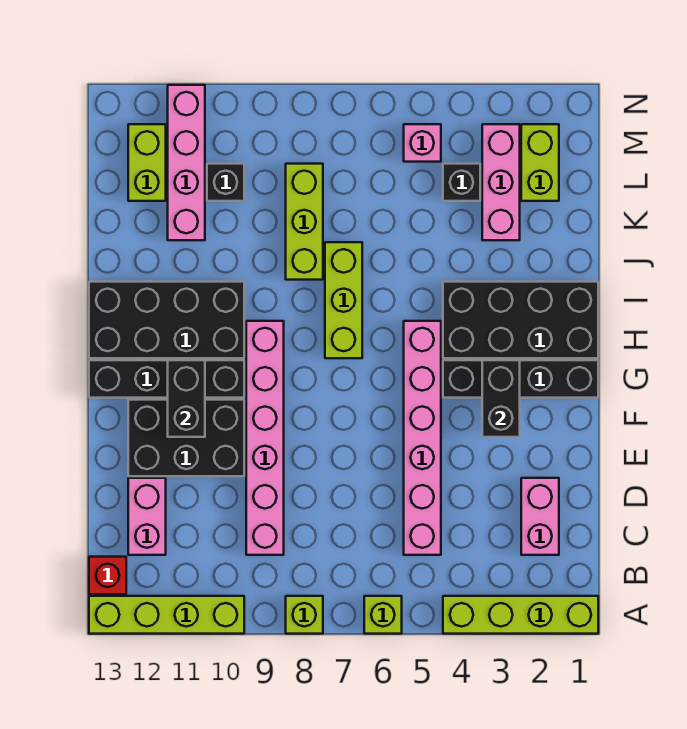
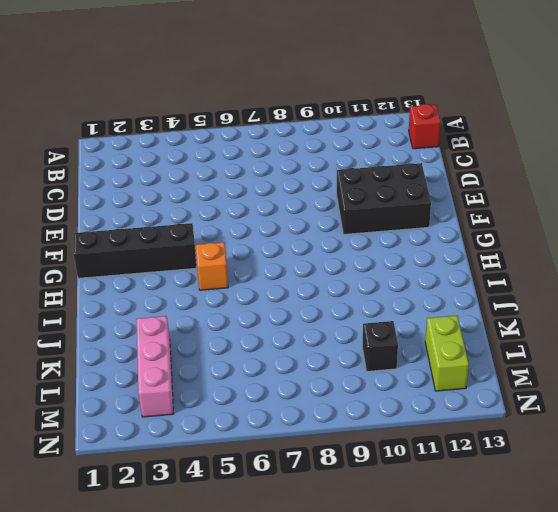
orange 1x1 brick [196,242,228,290] -> pink 1x6 brick [404,321,441,555]
none -> lime 1x4 brick [443,596,598,634]
none -> lime 1x1 brick [364,596,402,634]
none -> lime 1x1 brick [286,596,323,634]

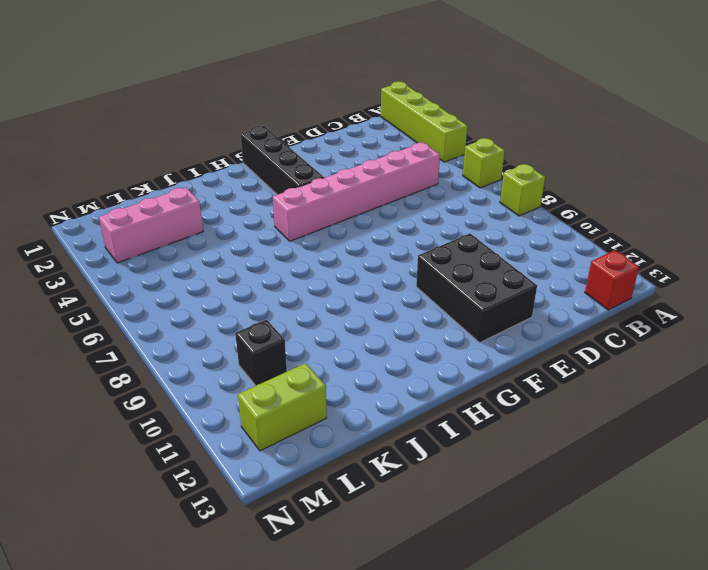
none -> lime 1x4 brick [89,596,244,634]
none -> pink 1x2 brick [521,478,559,555]
none -> pink 1x6 brick [246,321,284,555]

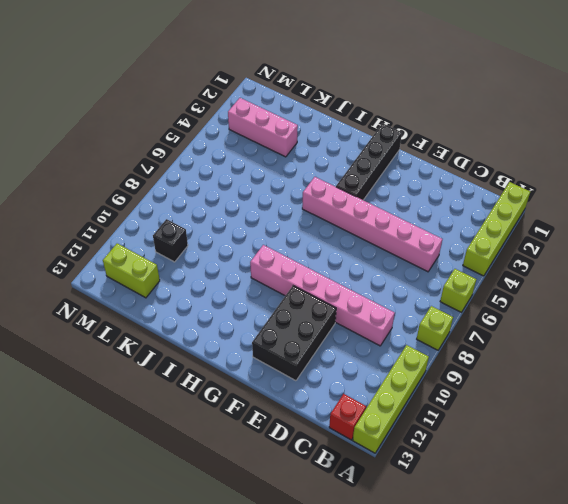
none -> pink 1x2 brick [521,478,559,555]
none -> pink 1x2 brick [128,478,166,555]
none -> black 1x4 brick [89,360,244,398]

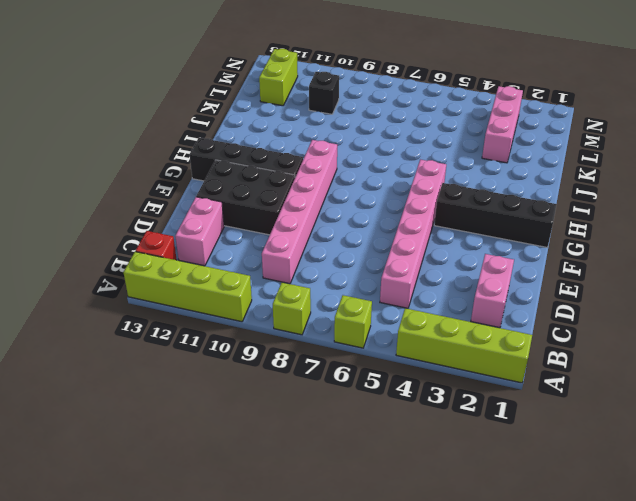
none -> black 2x4 brick [443,282,598,358]
none -> lime 1x3 brick [325,242,362,358]
none -> black 2x4 brick [89,282,244,358]

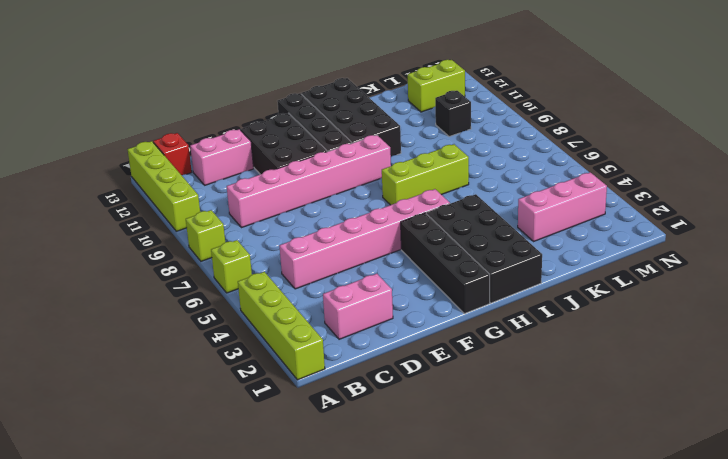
none -> lime 1x3 brick [286,164,323,280]
none -> pink 1x4 brick [168,85,205,240]
none -> lime 1x2 brick [521,124,559,201]

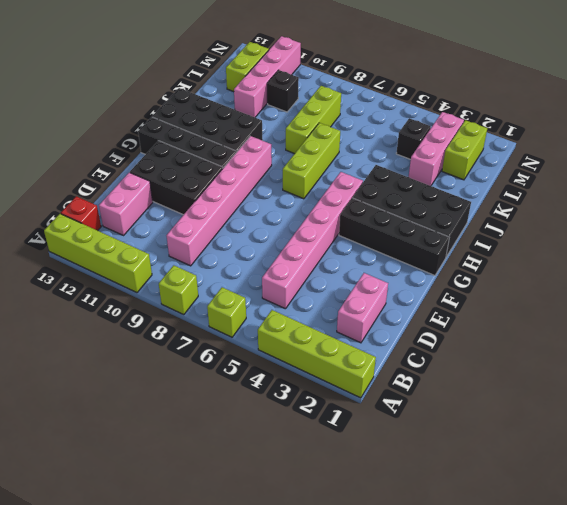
none -> pink 1x1 brick [404,124,441,162]
none -> black 1x2 brick [482,360,520,437]
none -> black 1x2 brick [168,360,205,437]

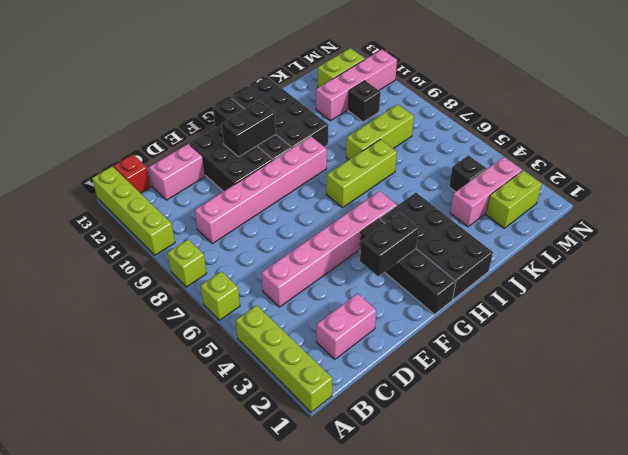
none -> pink 1x1 brick [404,124,441,162]

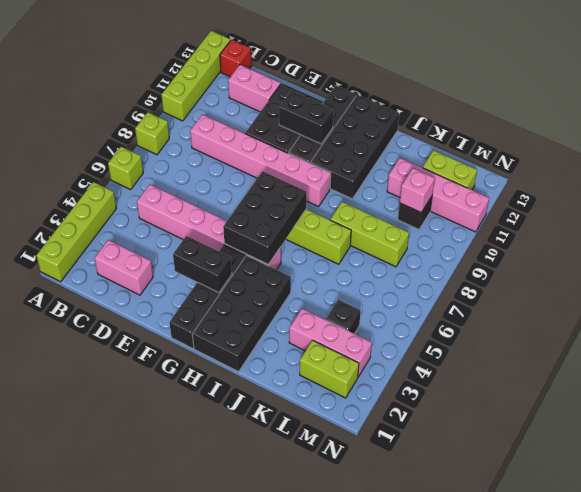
black 2x3 brick [223,171,306,264] -> none
pink 1x1 brick [400,168,435,212] -> pink 1x1 brick moved to [404,124,441,162]

